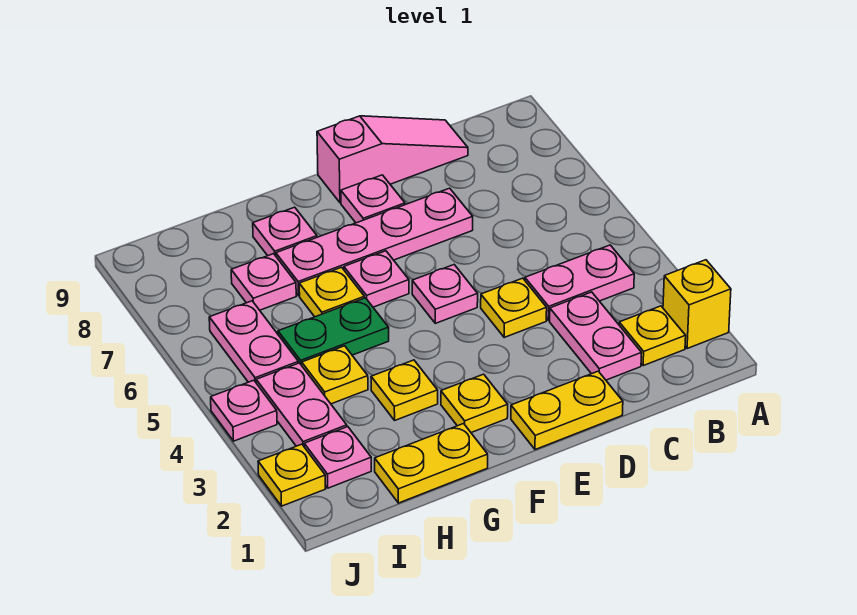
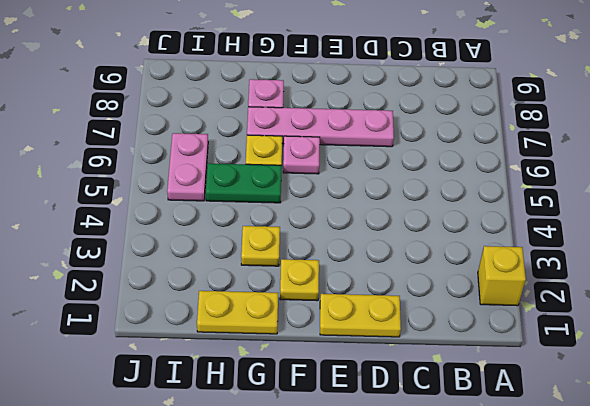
none -> yellow 1x1 plate [619,306,686,366]
none -> pink 1x2 plate [525,245,634,321]
none -> pink 1x2 plate [550,292,642,380]

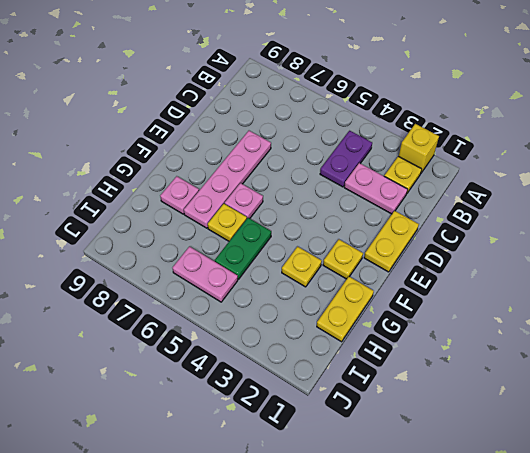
purple 1x2 plate [320,131,372,187] -> pink 1x2 plate [525,245,634,321]
none -> pink 1x3 slope [317,116,468,203]
none -> yellow 1x1 plate [481,278,547,337]
none -> pink 1x1 plate [412,265,478,323]

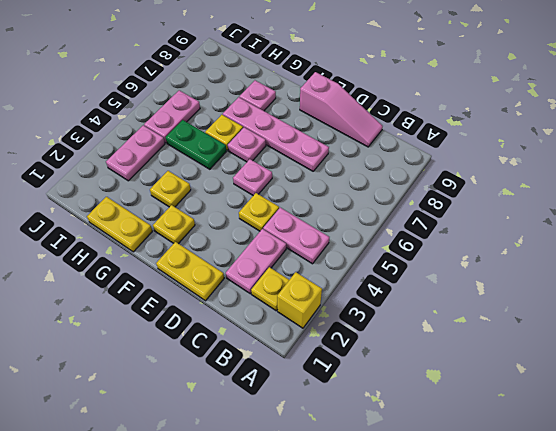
none -> pink 1x1 plate [341,175,405,223]
none -> yellow 1x1 plate [302,346,368,404]
none -> pink 1x1 plate [231,254,296,310]

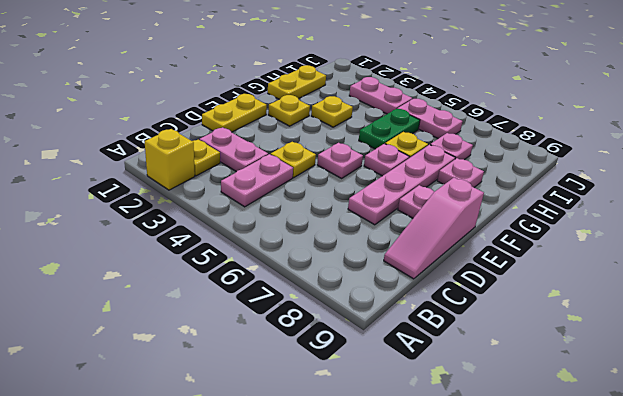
none -> yellow 1x1 plate [302,346,368,404]
none -> pink 1x1 plate [304,427,371,488]
none -> yellow 1x1 plate [258,444,326,506]

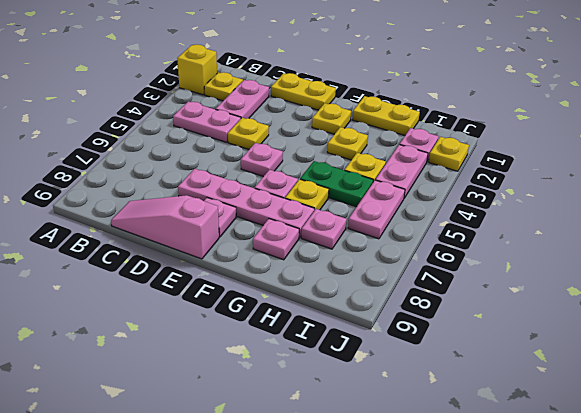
none -> pink 1x1 plate [211,380,277,441]

